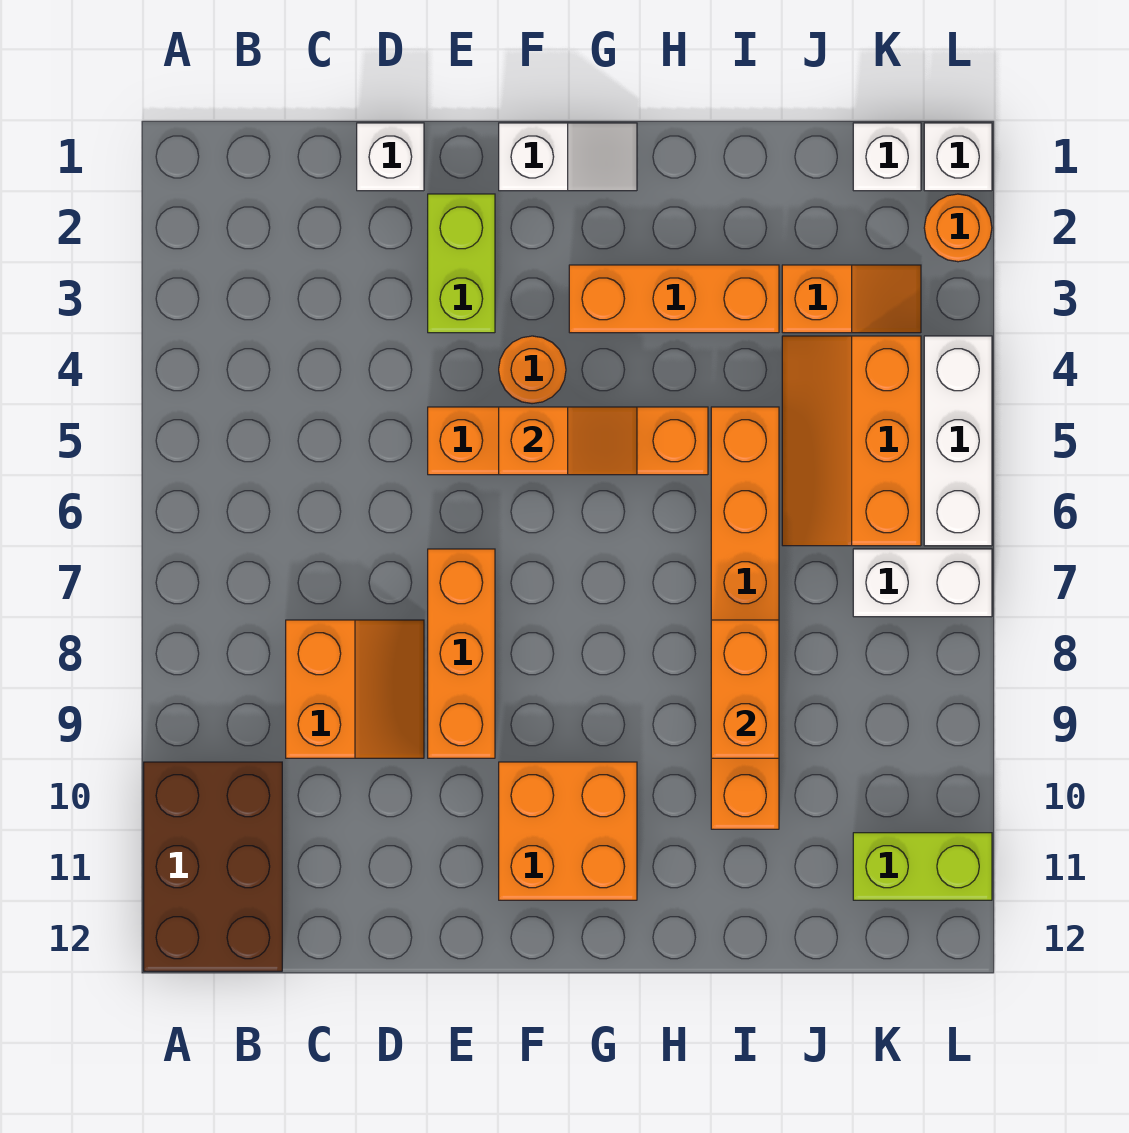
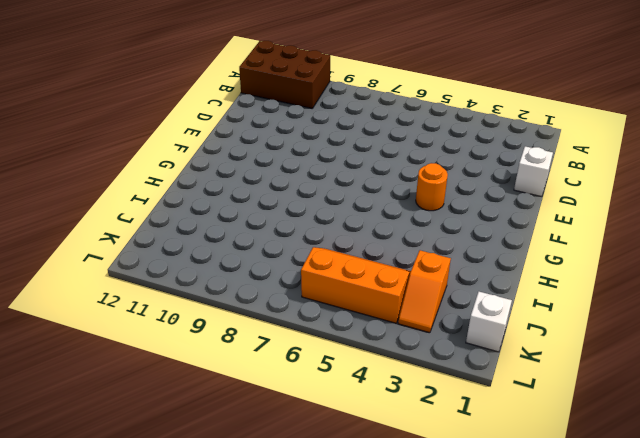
none -> orange 2x2 slope [286,620,424,758]
none -> lime 1x2 brick [428,194,495,333]
none -> orange 1x4 brick [428,407,708,475]

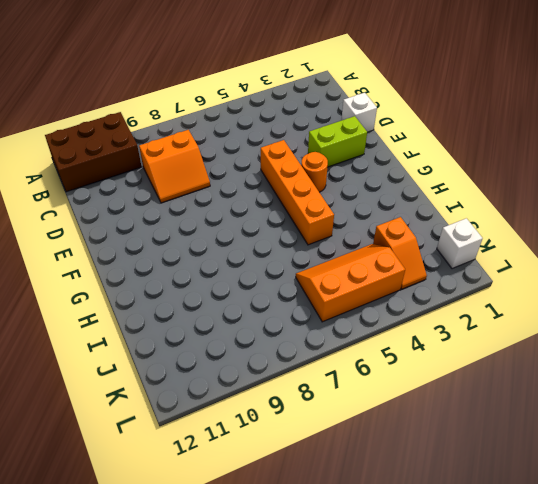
none -> orange 1x3 brick [428,549,495,758]
none -> white 1x2 slope [499,123,637,191]
none -> orange 2x2 brick [499,762,637,900]

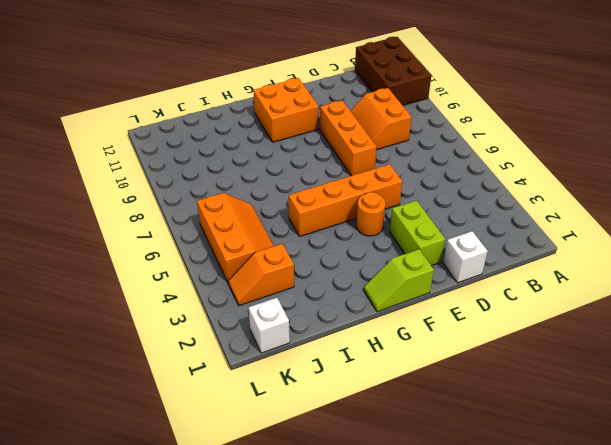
lime 1x2 slope [364,249,434,312] -> white 1x2 slope [499,123,637,191]
none -> orange 1x3 brick [569,265,779,333]
none -> orange 1x6 brick [711,407,779,829]
none -> white 1x2 brick [853,549,992,617]

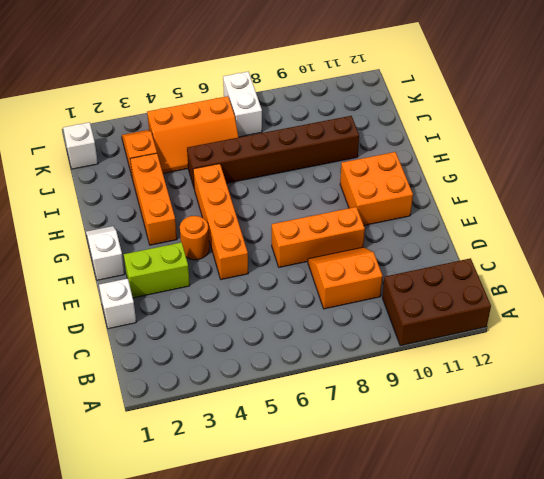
brown 1x6 brick [187,116,359,187] -> orange 1x6 brick [711,407,779,829]
none -> lime 1x2 brick [853,833,992,900]
none -> white 1x1 brick [924,123,992,191]
none -> orange 1x1 round brick [924,194,992,262]

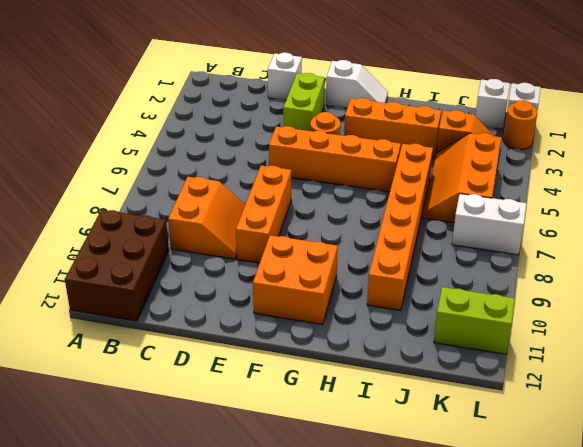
none -> white 1x3 brick [924,336,992,546]
none -> orange 1x2 slope [499,407,637,475]
none -> orange 1x2 brick [711,620,779,758]

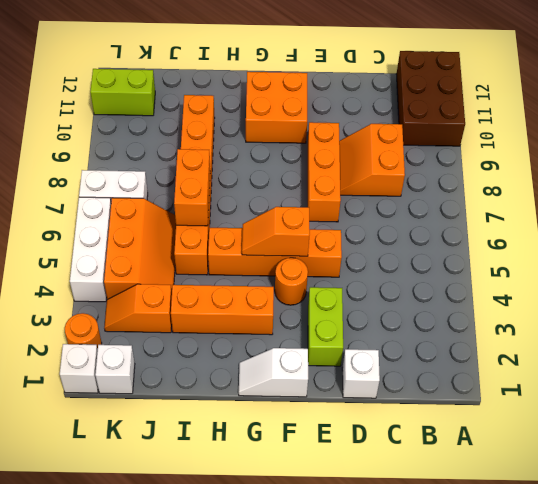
orange 1x2 brick [174,149,210,226] -> orange 1x2 brick moved to [711,620,779,758]

